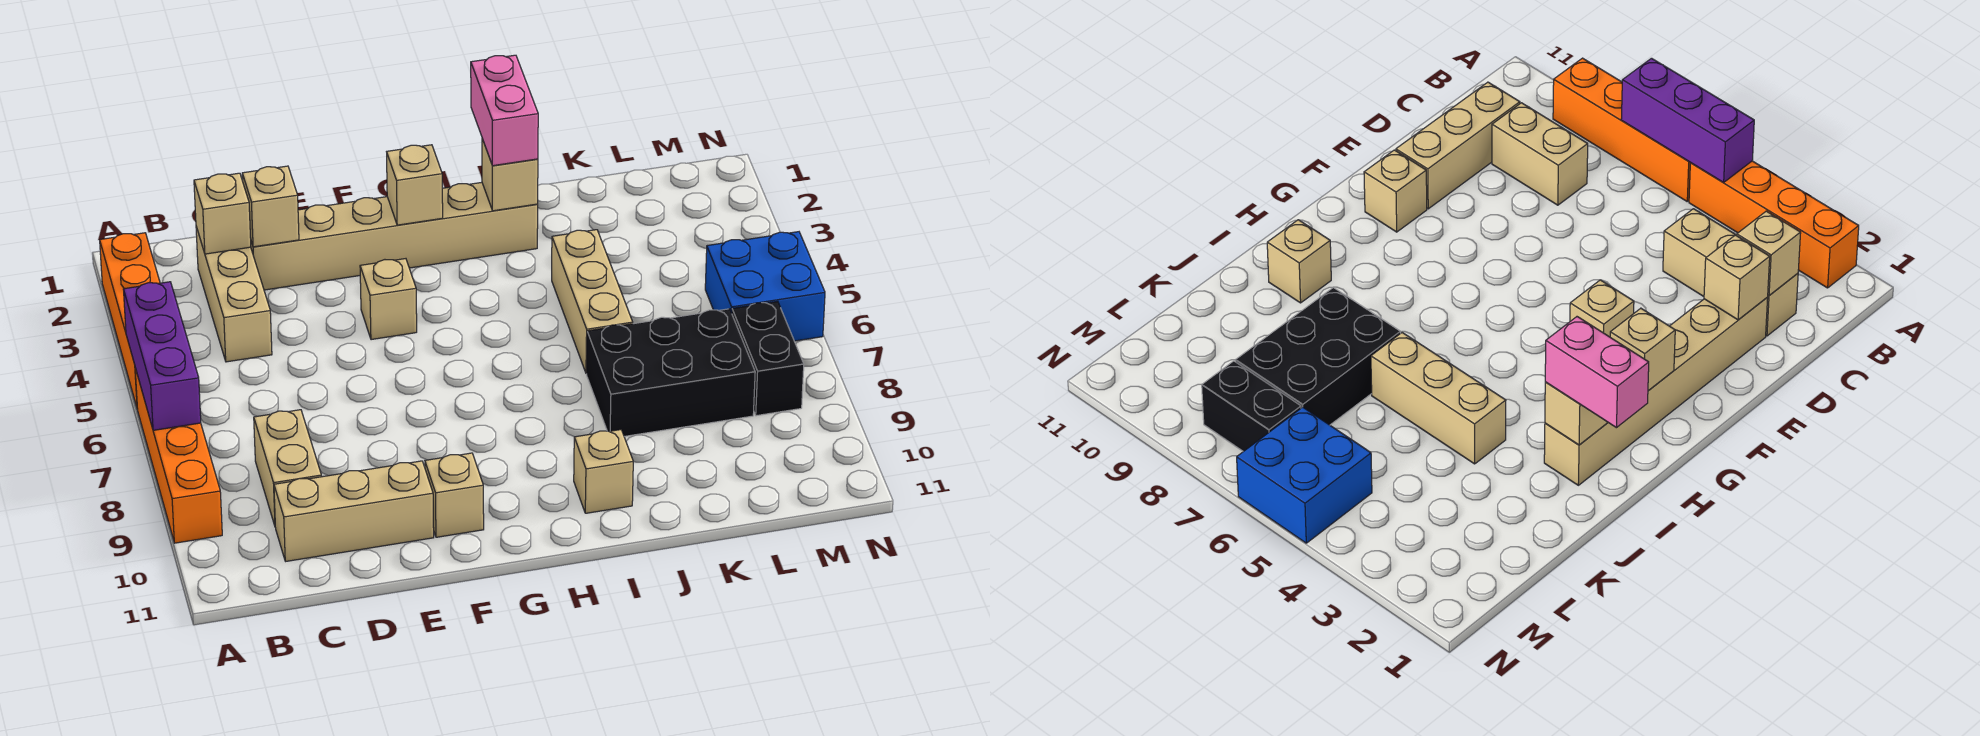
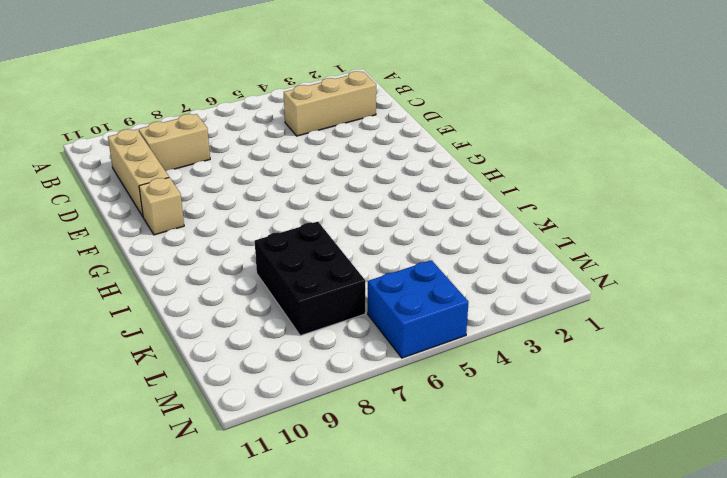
none -> orange 1x4 brick [100,233,160,407]
none -> orange 1x4 brick [135,368,222,543]
none -> tan 1x6 brick [251,182,538,290]

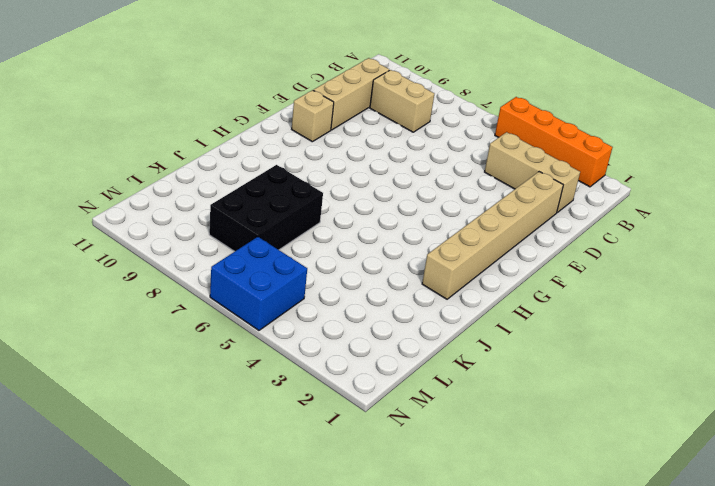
none -> orange 1x4 brick [135,368,222,543]
none -> tan 1x1 brick [360,259,417,340]
none -> tan 1x1 brick [574,430,633,513]

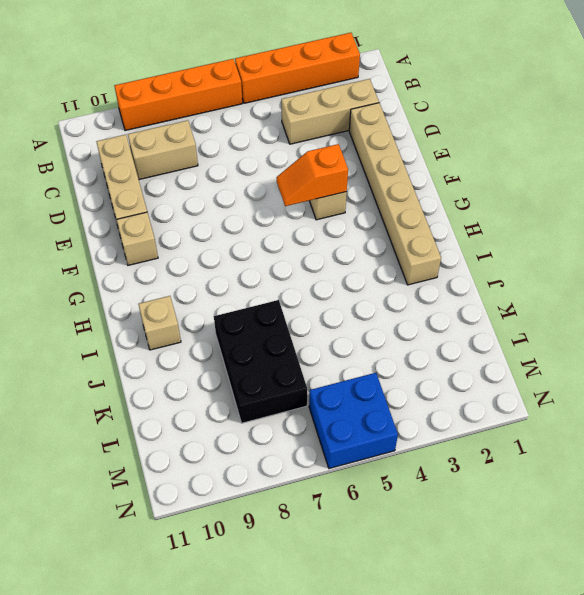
orange 1x2 slope [277,144,348,206] -> none
none -> tan 1x3 brick [552,230,633,374]
none -> black 1x2 brick [732,301,804,416]
none -> purple 1x3 brick [123,282,201,430]

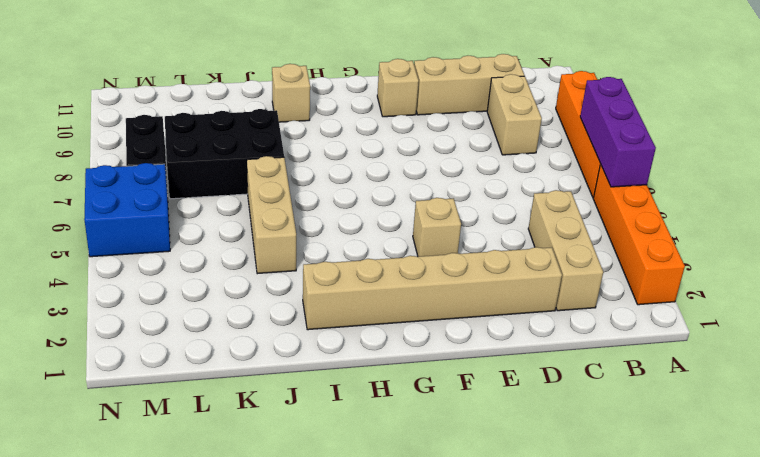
none -> tan 1x1 brick [194,173,251,254]
none -> tan 1x1 brick [242,166,299,247]
none -> tan 1x1 brick [387,145,443,225]

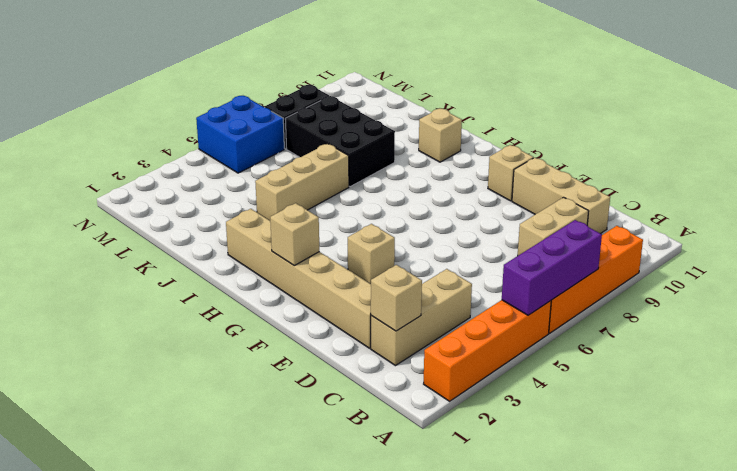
none -> tan 1x1 brick [242,166,299,247]
none -> tan 1x1 brick [482,139,538,211]
none -> pink 1x2 brick [471,55,538,166]

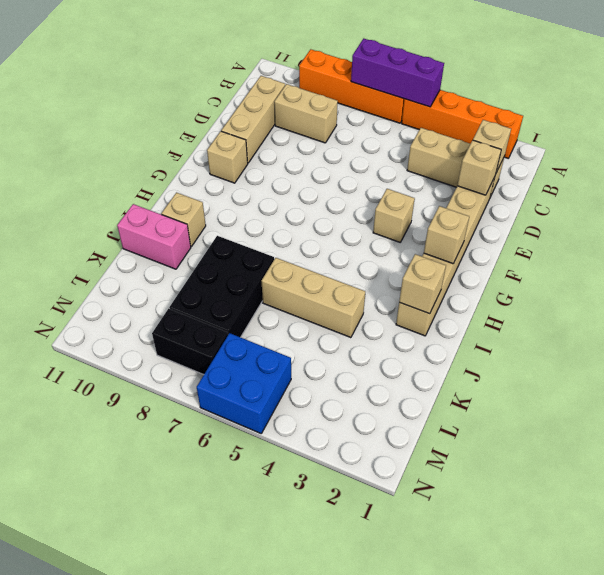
pink 1x2 brick [117,204,191,269] -> pink 1x2 brick moved to [471,55,538,166]

